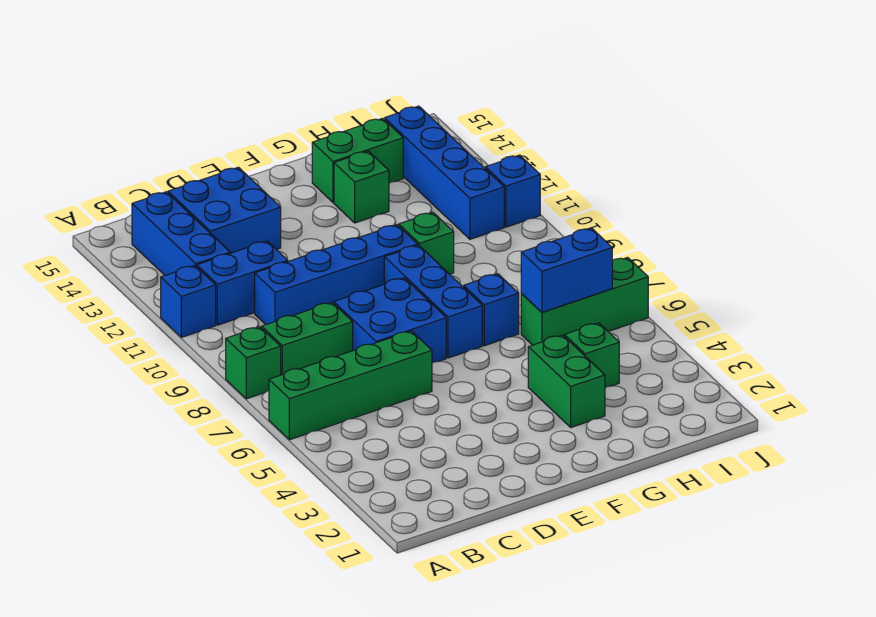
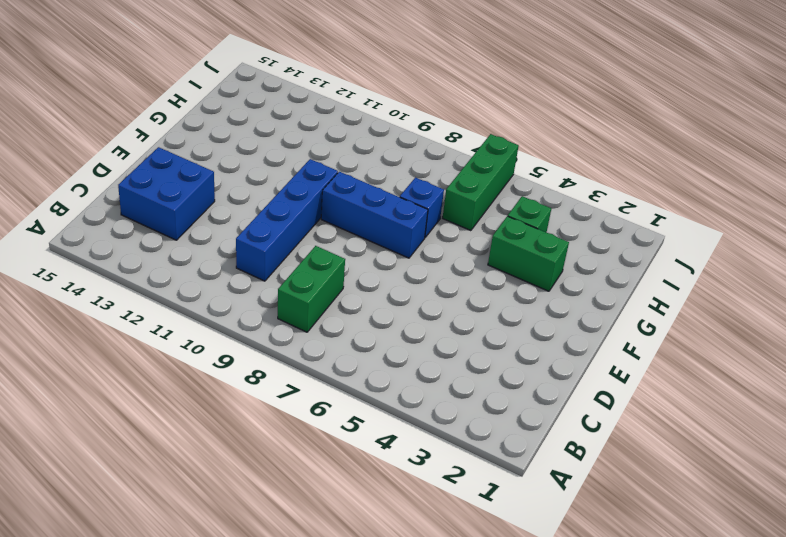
none -> green 1x4 brick [269,331,432,440]
none -> green 1x1 brick [226,327,281,399]
none -> blue 1x1 brick [161,266,216,337]

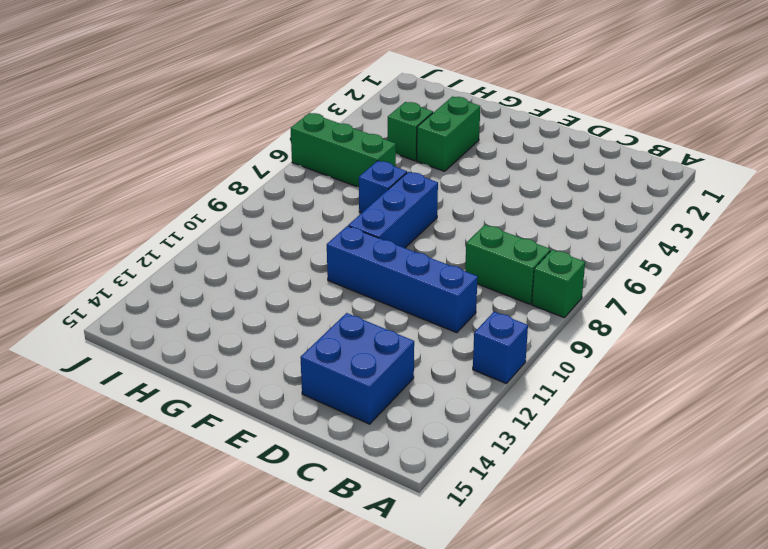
none -> green 1x4 brick [269,331,432,440]
none -> blue 1x2 brick [197,241,288,325]
none -> blue 1x3 brick [132,192,230,275]

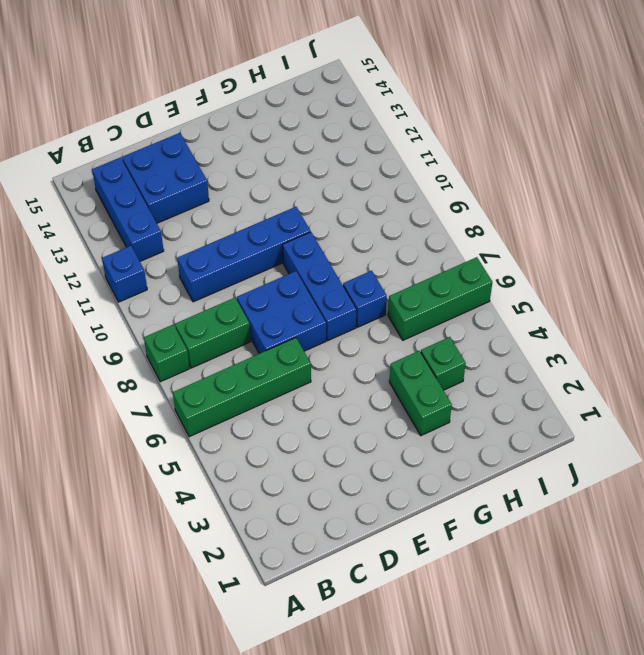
none -> blue 1x2 brick [197,241,288,325]
none -> green 1x1 brick [399,212,454,274]
none -> green 1x1 brick [334,151,389,223]

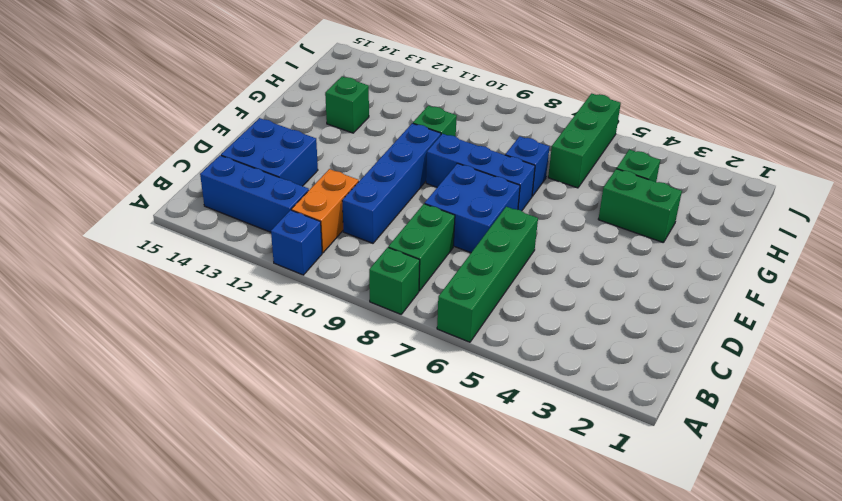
orange 1x2 brick [291,169,359,253] -> blue 1x2 brick [197,241,288,325]
none -> green 1x2 brick [312,118,403,203]
none -> blue 1x4 brick [385,106,504,239]
none -> blue 1x1 brick [485,155,540,227]

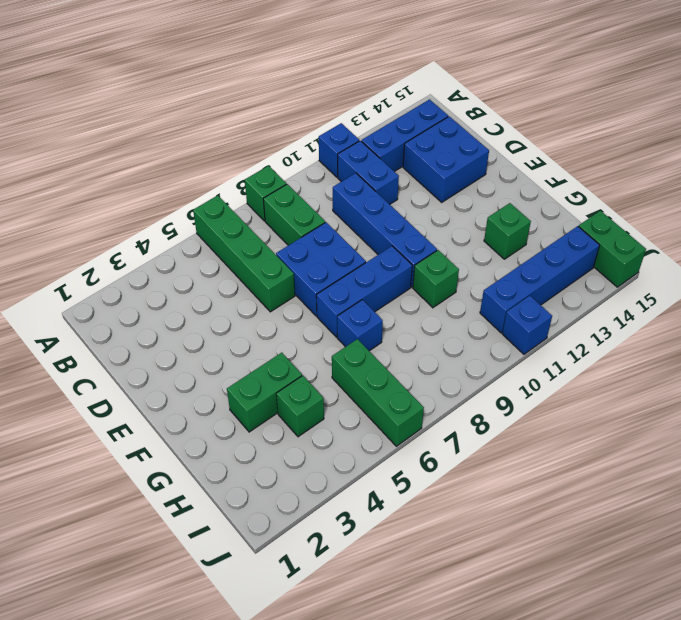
green 1x2 brick [578,211,646,287] -> green 1x2 brick moved to [312,118,403,203]
none -> blue 1x2 brick [521,228,612,312]

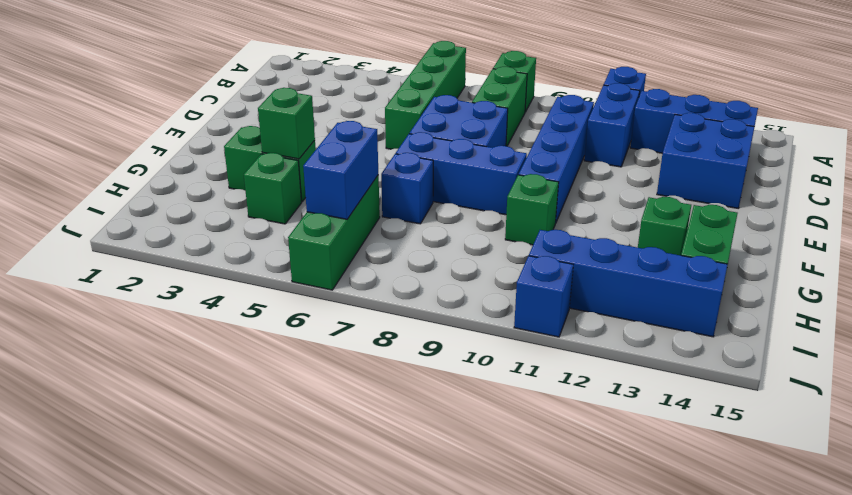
green 1x1 brick [258,88,315,159] -> none

